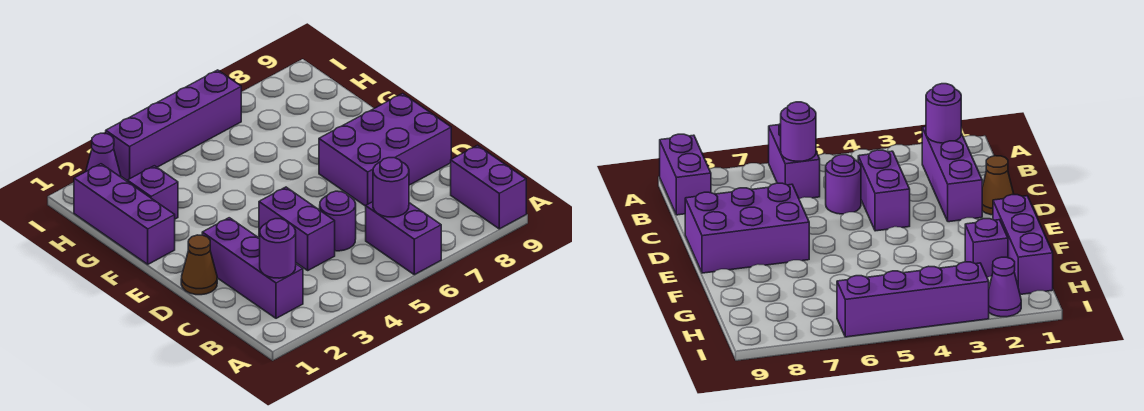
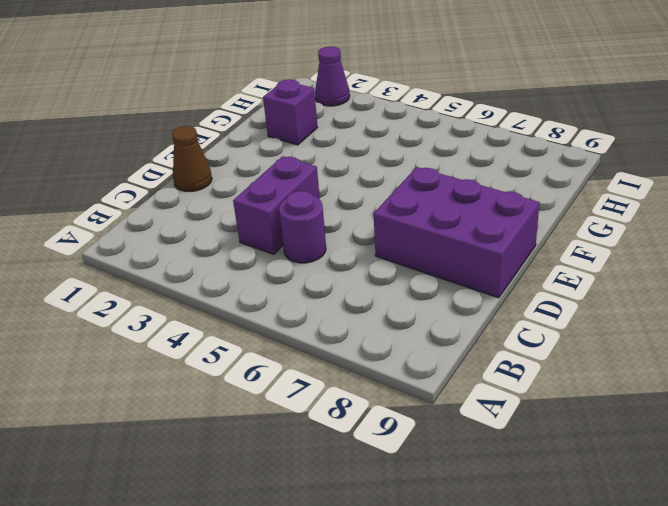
none -> purple 1x2 brick [366,202,441,275]
none -> purple 1x2 brick [451,145,526,229]
none -> purple 1x3 brick [202,218,303,318]

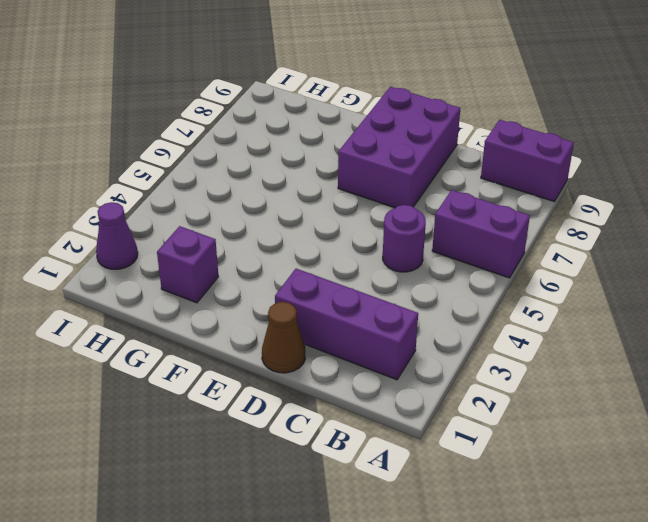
none -> purple 1x2 brick [259,187,335,270]
none -> purple 1x3 brick [74,164,175,264]
none -> purple 1x4 brick [106,70,241,180]

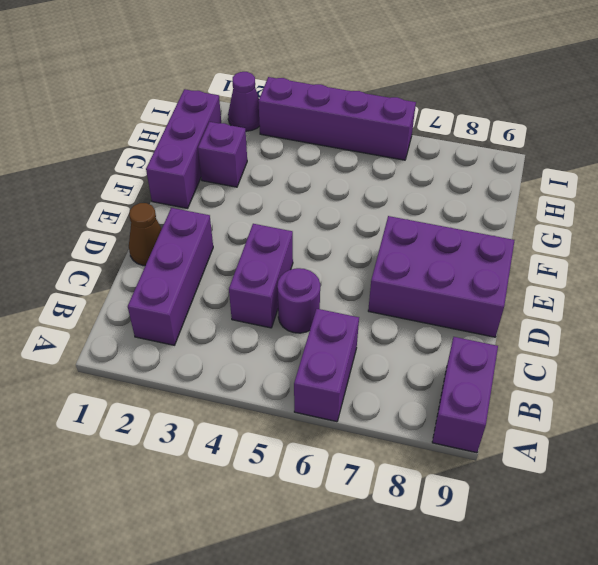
none -> purple 1x1 round brick [259,219,296,278]
none -> purple 1x1 round brick [373,158,409,217]

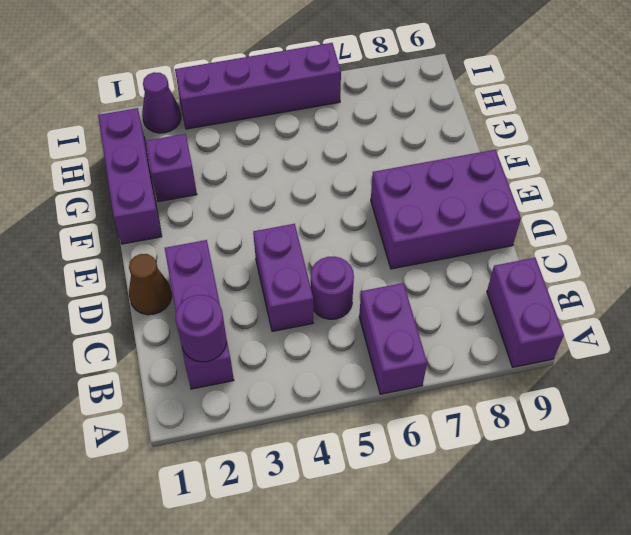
none -> purple 1x1 round brick [373,158,409,217]

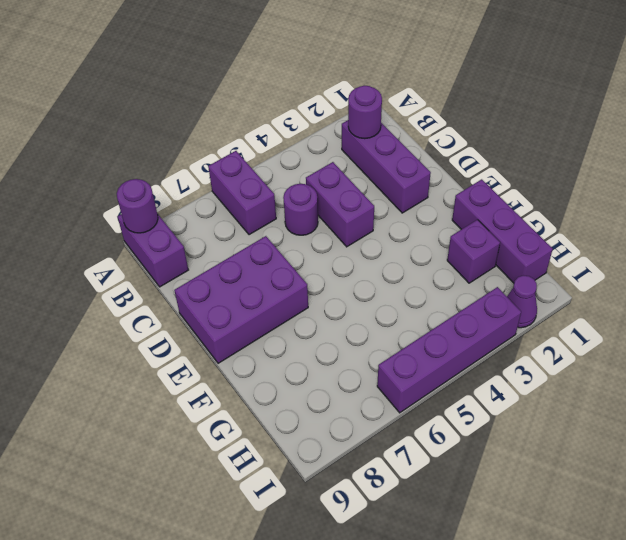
purple 1x1 round brick [117,179,158,233] -> purple 1x1 round brick moved to [373,158,409,217]
none -> brown 1x1 cone [181,235,217,295]

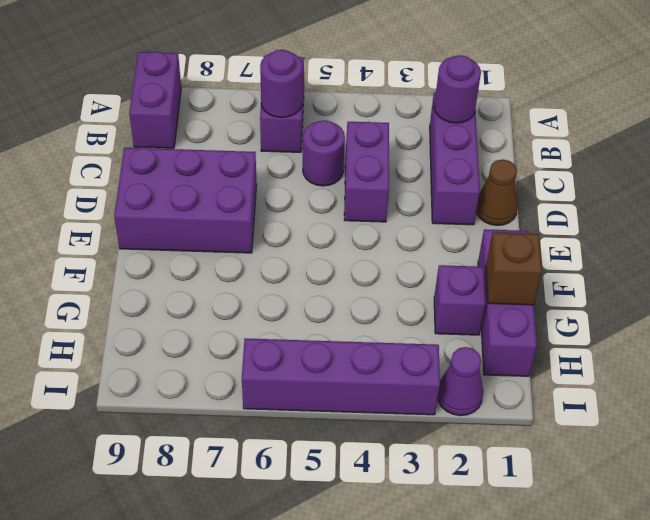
brown 1x1 brick [486,232,542,305] -> none

